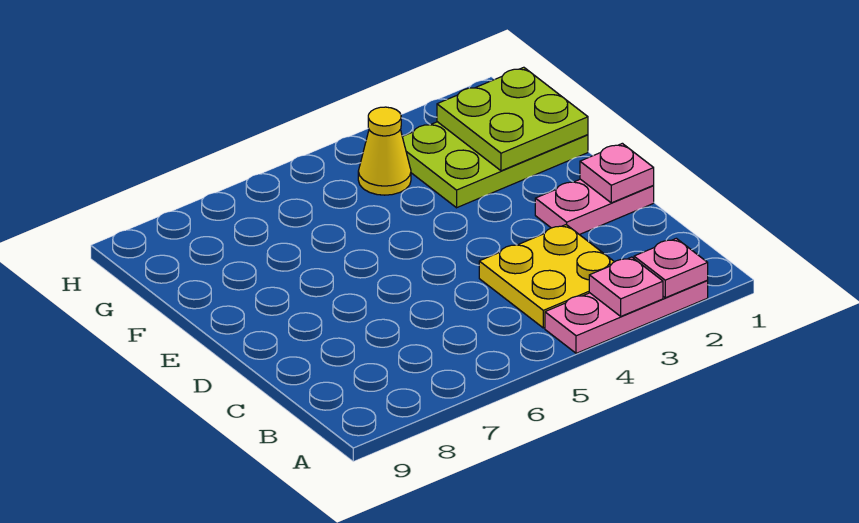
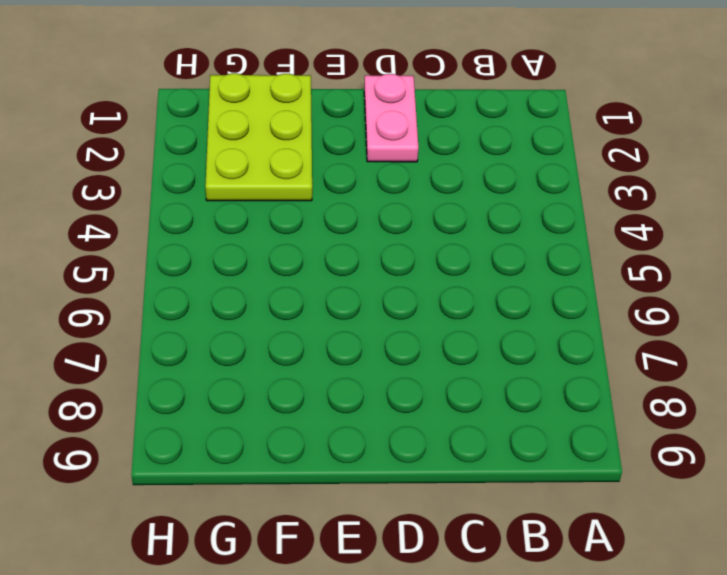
none -> pink 1x3 plate [545,281,708,353]
none -> yellow 2x2 plate [479,225,614,328]

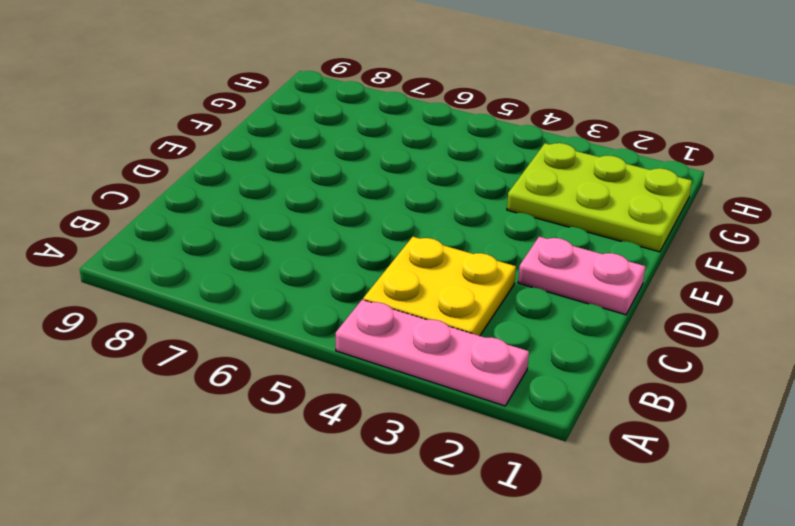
none -> yellow 1x1 cone [358,107,411,195]
none -> pink 1x1 plate [634,238,708,298]

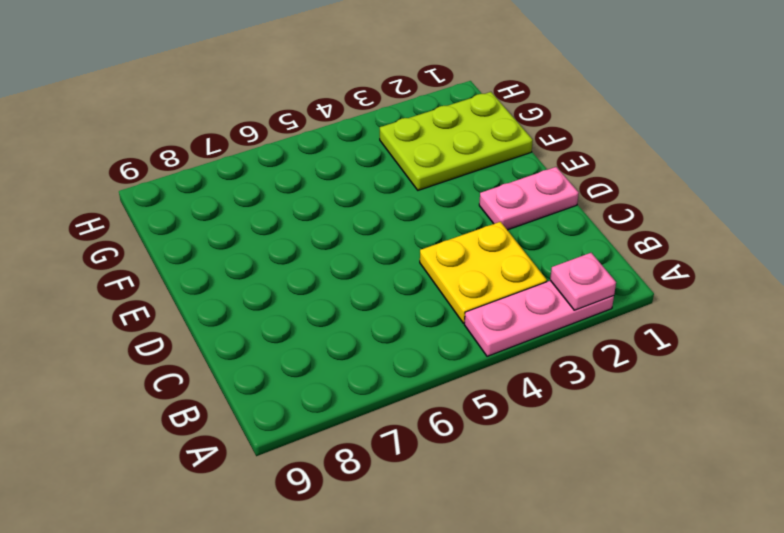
none -> yellow 1x1 cone [358,107,411,195]
none -> pink 1x1 plate [589,257,663,316]

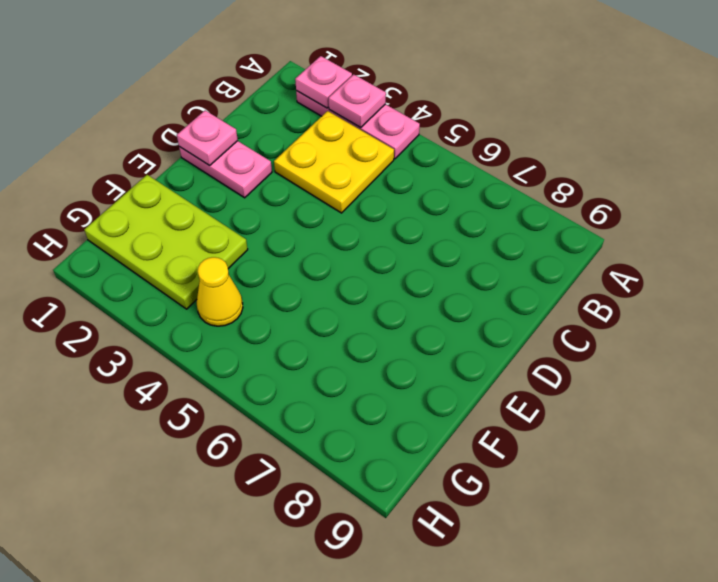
none -> lime 2x2 plate [437,67,588,171]

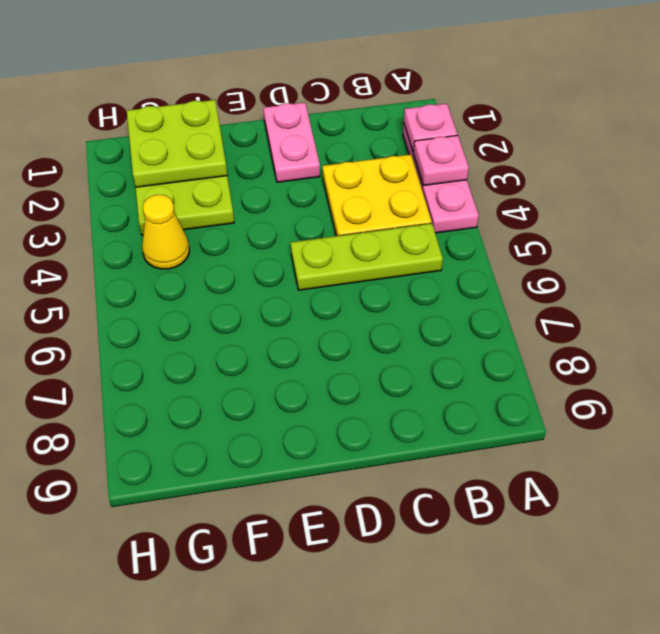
lime 1x3 plate [291,223,443,290] -> none
none -> pink 1x1 plate [580,143,654,203]

